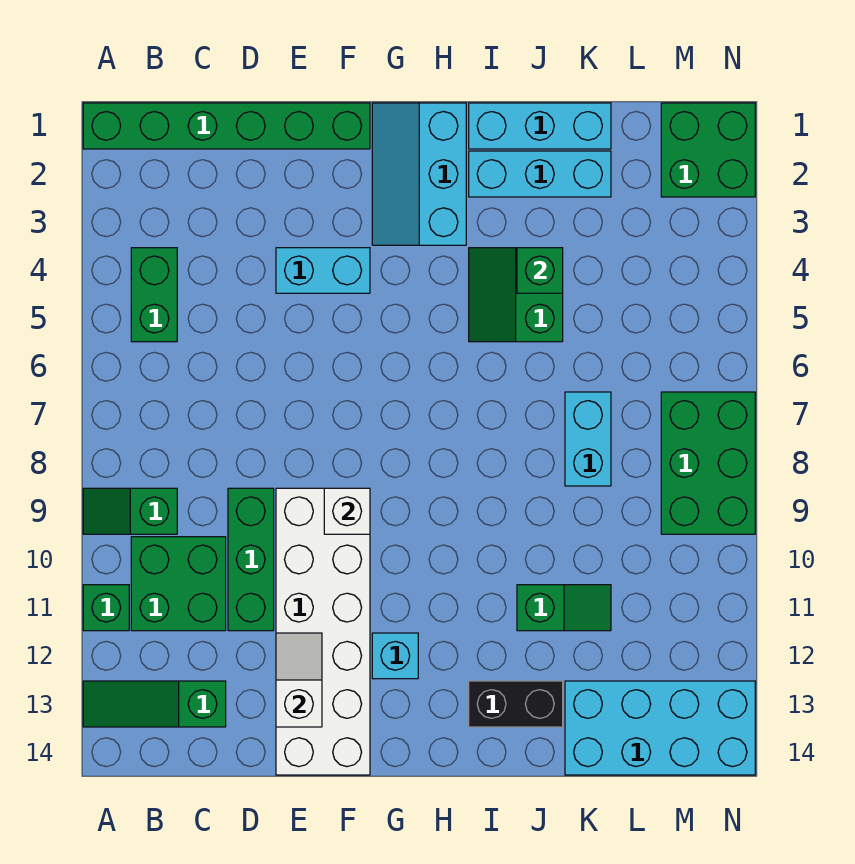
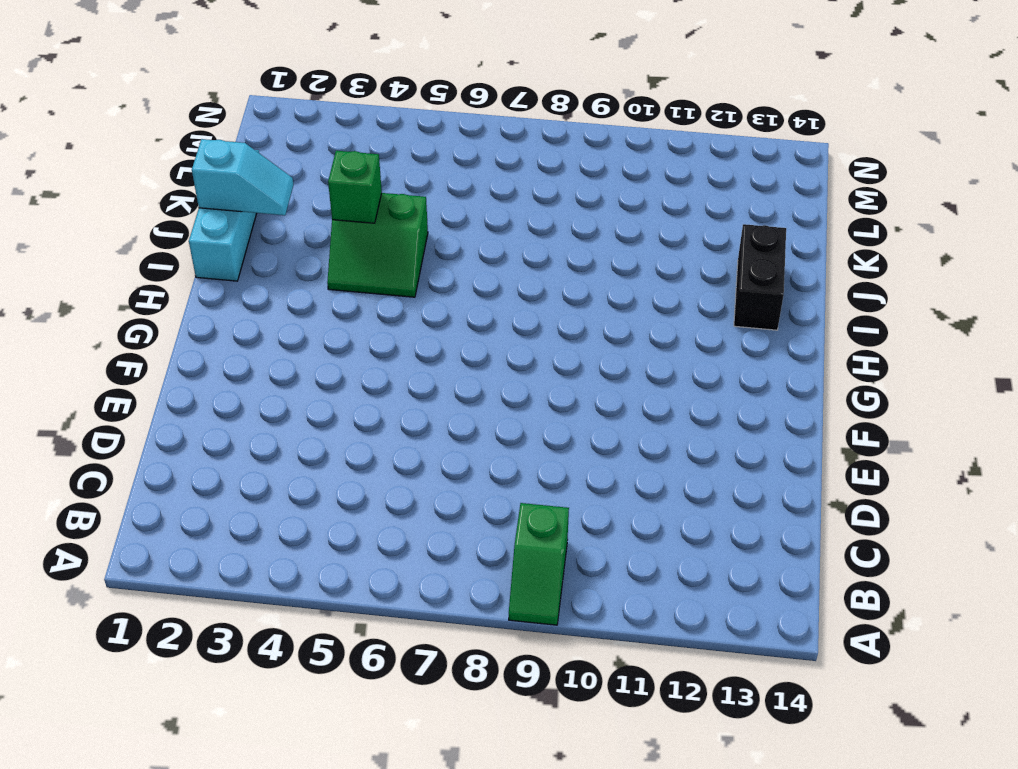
cyan 1x2 slope [192,139,294,215] -> none
none -> green 1x6 brick [83,103,370,149]
none -> green 1x1 brick [83,585,129,631]
none -> green 1x3 slope [83,681,226,727]

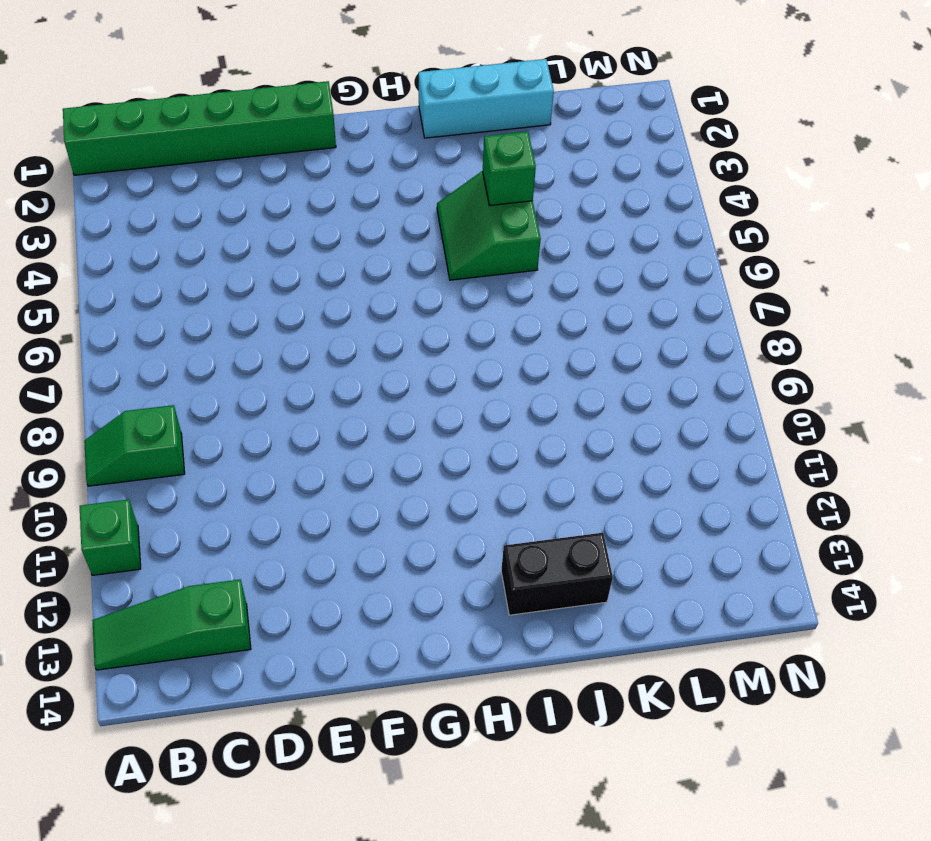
none -> green 1x2 brick [131,248,177,342]
none -> green 2x2 brick [131,537,226,631]
none -> green 1x3 brick [228,488,274,631]

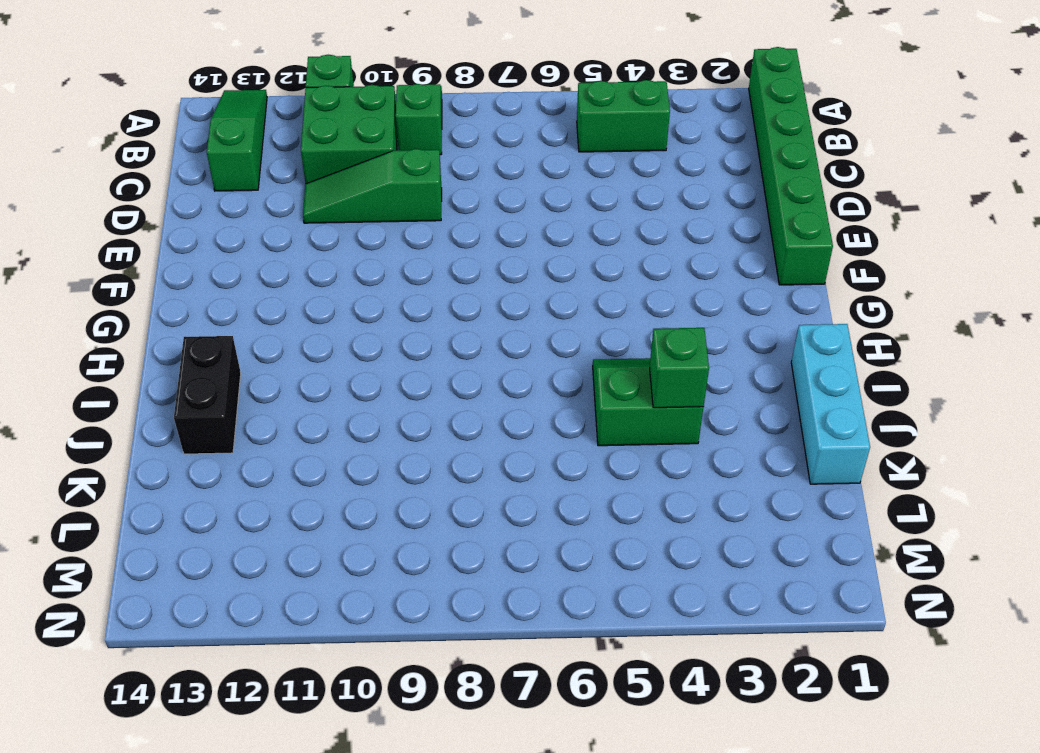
green 1x3 slope [303,149,442,223] -> green 1x3 brick [228,488,274,631]
none -> cyan 1x2 brick [276,248,370,293]
none -> white 2x6 brick [276,488,370,775]
none -> cyan 2x3 slope [372,103,466,245]

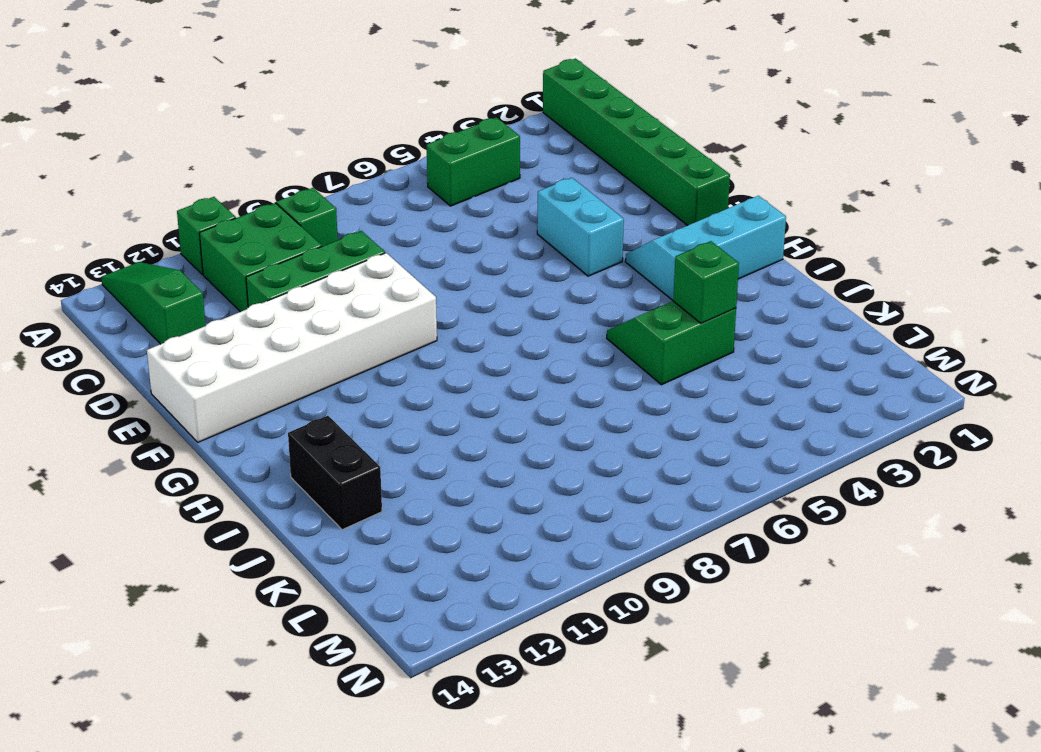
none -> cyan 1x1 brick [372,633,418,679]
none -> cyan 1x3 brick [469,103,611,149]
none -> cyan 1x3 brick [469,151,611,197]

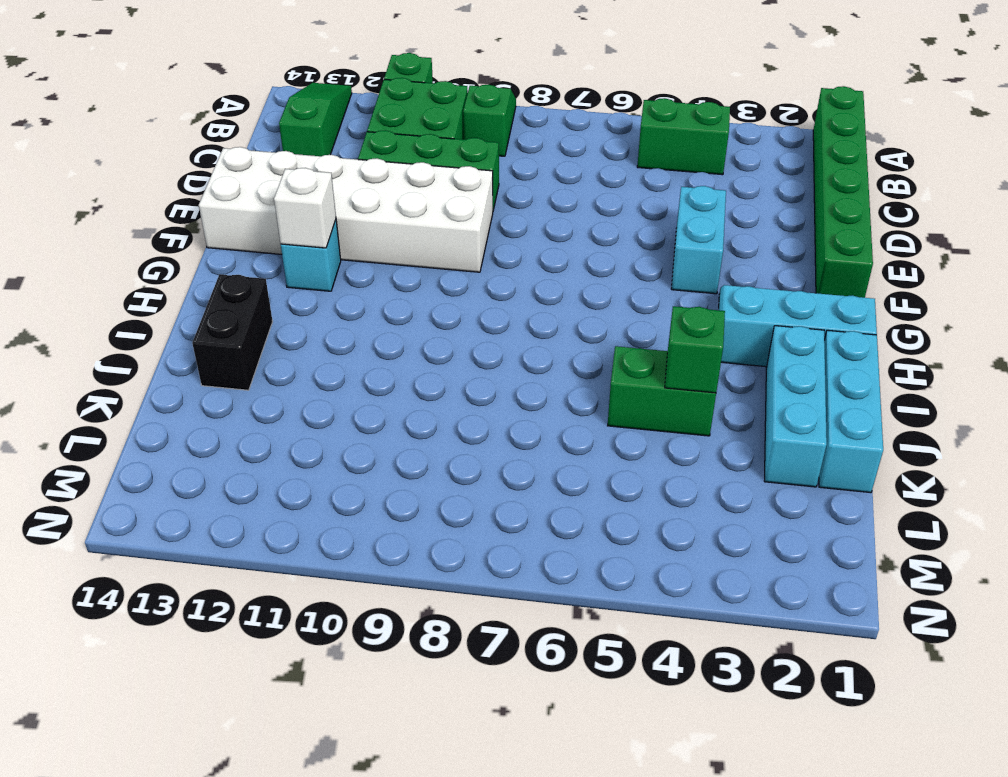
white 1x1 brick [274,168,336,248] -> white 1x1 brick moved to [324,488,370,534]
none -> green 1x2 slope [517,585,611,631]
none -> cyan 1x2 brick [565,392,611,486]
none -> cyan 2x4 brick [565,681,755,775]

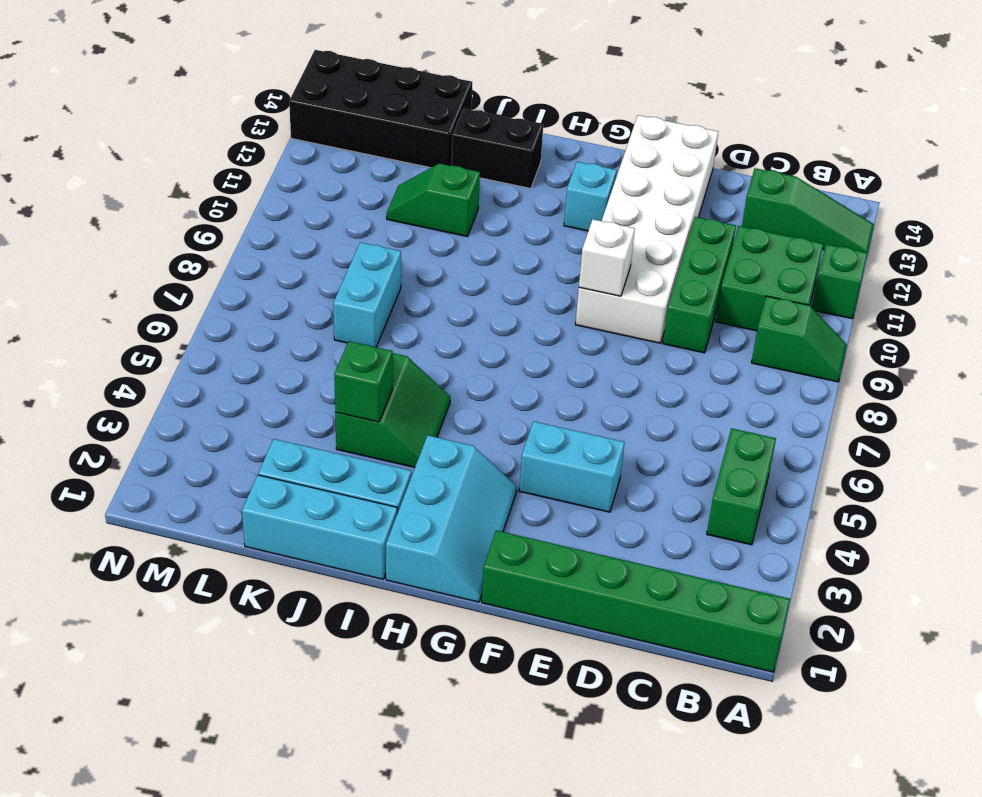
black 2x4 brick [289,50,472,168] -> cyan 2x4 brick [565,681,755,775]
none -> green 2x2 brick [661,103,755,197]
none -> green 2x3 brick [661,392,755,534]
none -> white 1x2 slope [276,633,322,727]

